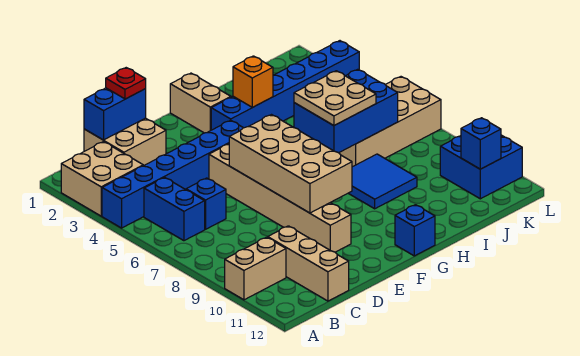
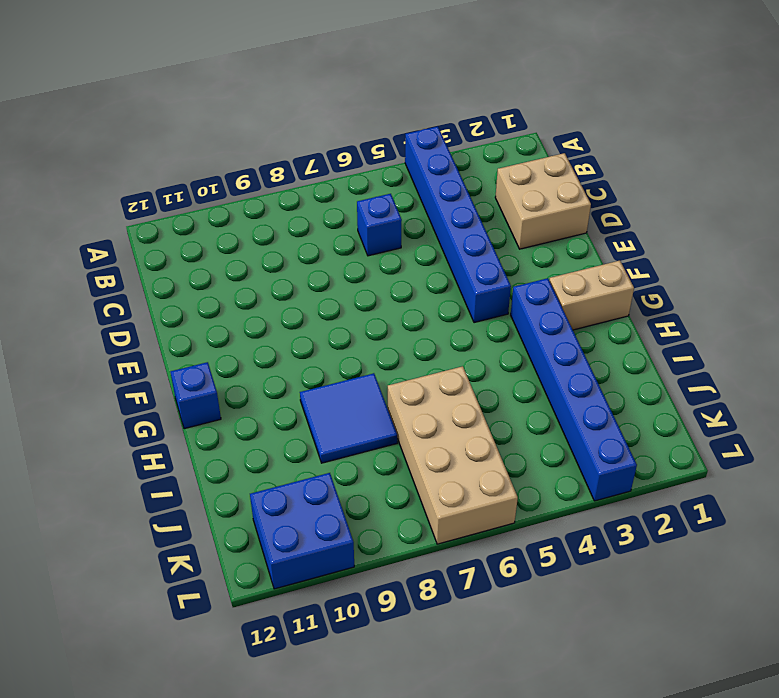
none -> tan 2x2 brick [61,142,143,216]
none -> tan 1x2 brick [225,237,286,300]
none -> blue 1x2 brick [144,177,205,241]

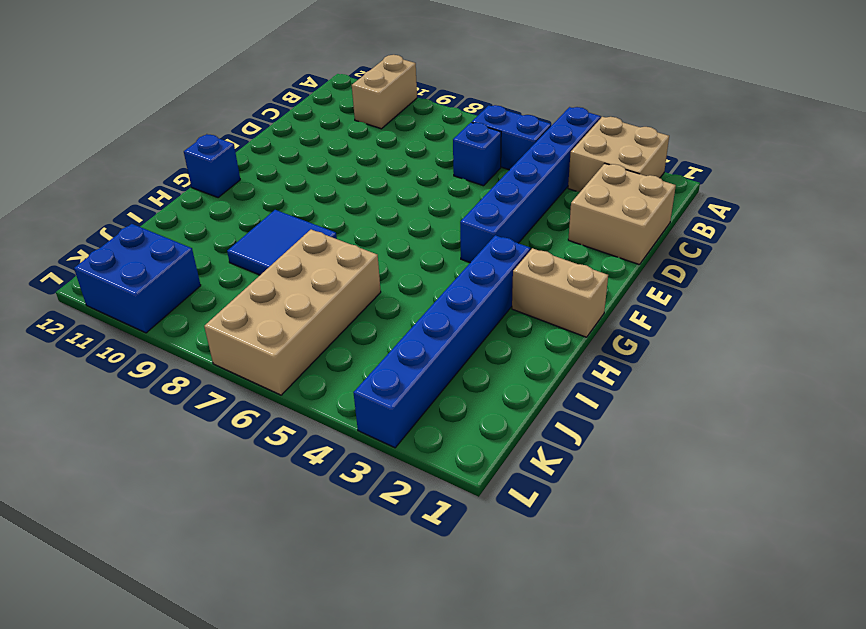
none -> tan 1x3 brick [268,226,349,301]
none -> tan 1x6 brick [209,144,351,252]
none -> blue 1x2 brick [84,88,146,140]

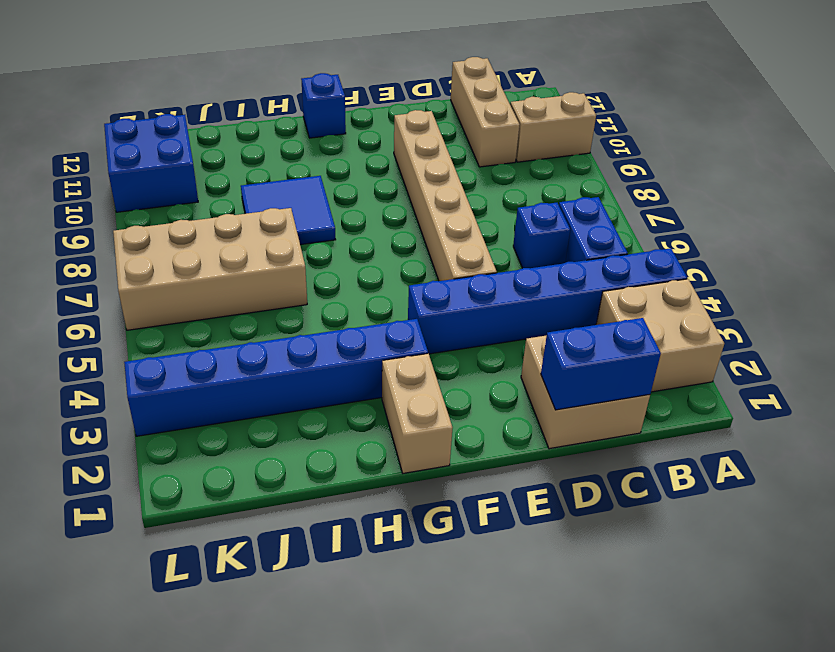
none -> tan 2x4 brick [229,115,352,213]
none -> orange 1x1 brick [233,56,273,107]
none -> blue 2x3 brick [294,69,398,153]

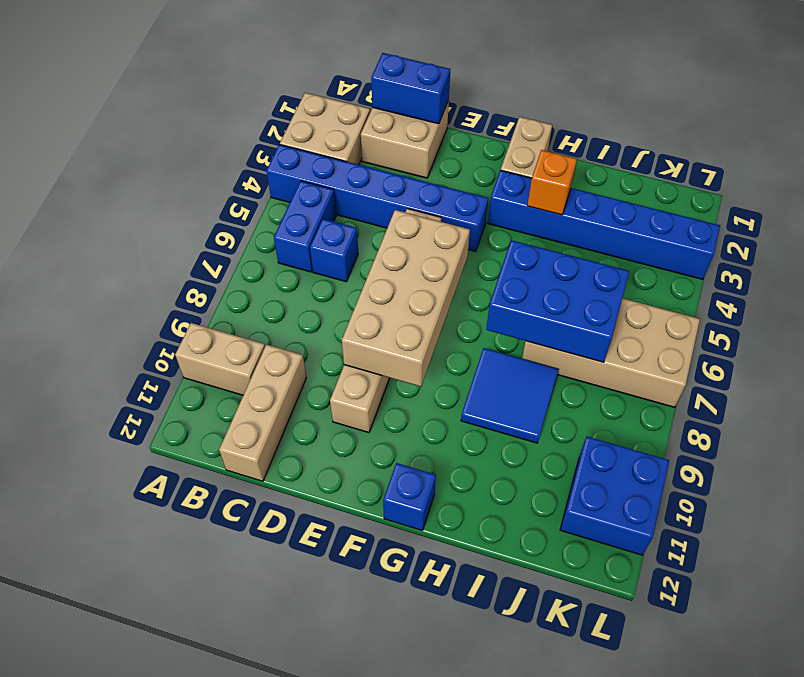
none -> blue 1x1 brick [461,118,501,169]
none -> red 1x1 plate [106,68,146,99]
none -> tan 2x2 plate [294,71,376,126]

